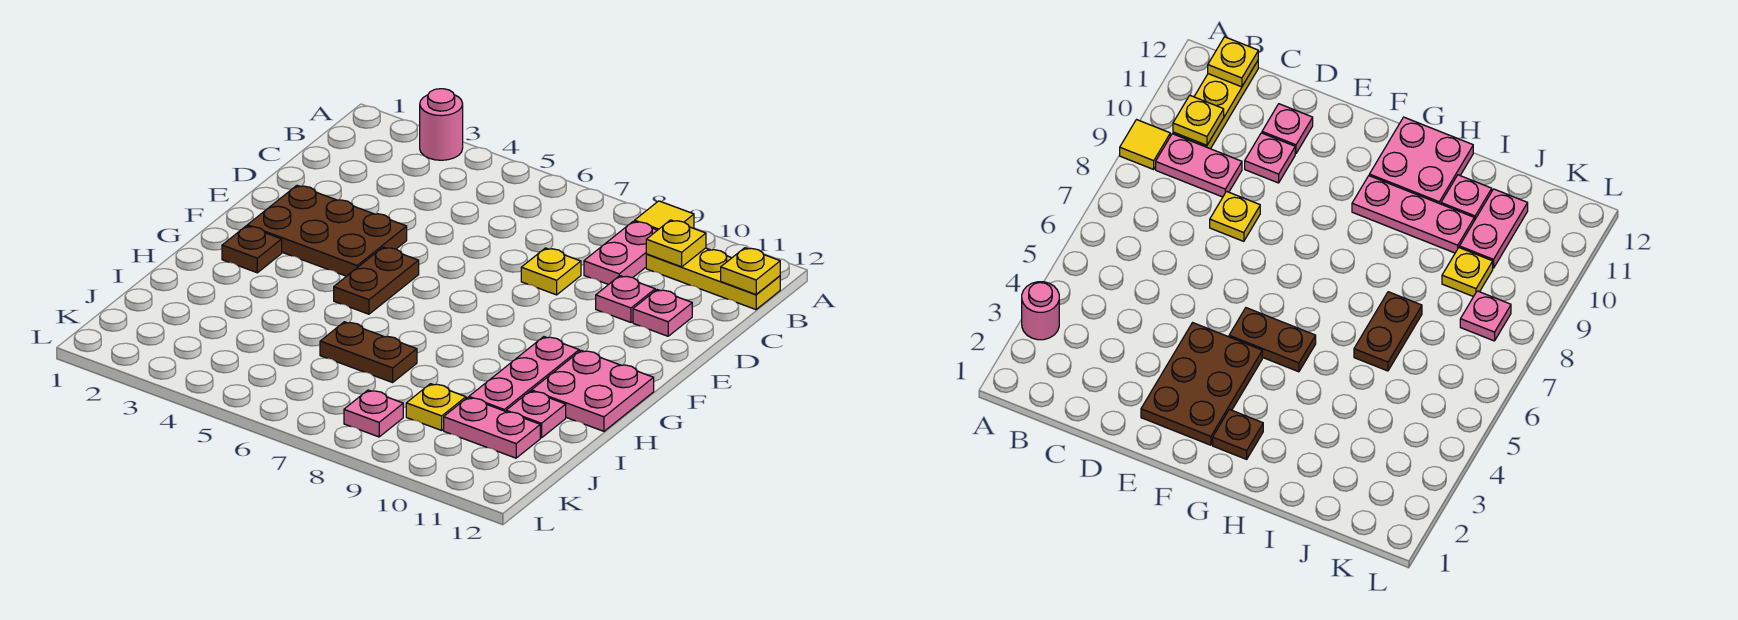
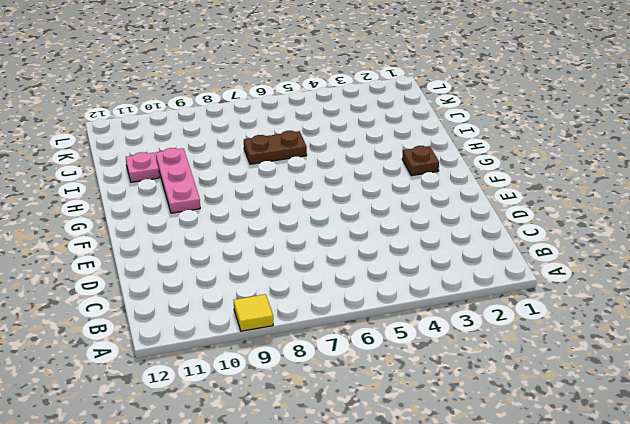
none -> pink 1x1 round brick [420,89,463,160]
none -> pink 1x2 plate [584,221,657,285]
none -> yellow 1x3 plate [646,248,780,310]

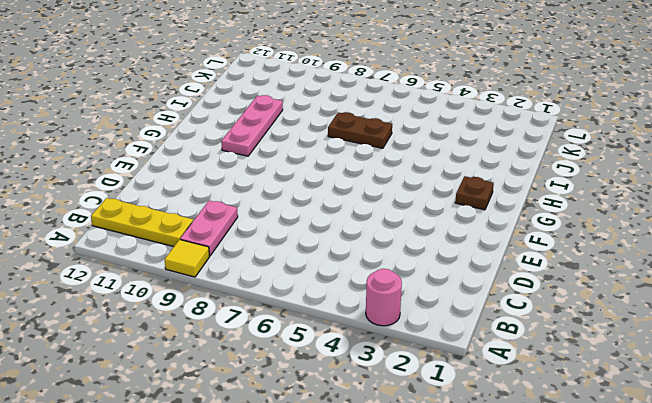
none -> yellow 1x1 plate [521,248,581,295]
none -> pink 1x1 plate [596,276,655,322]
none -> pink 1x1 plate [633,290,692,336]

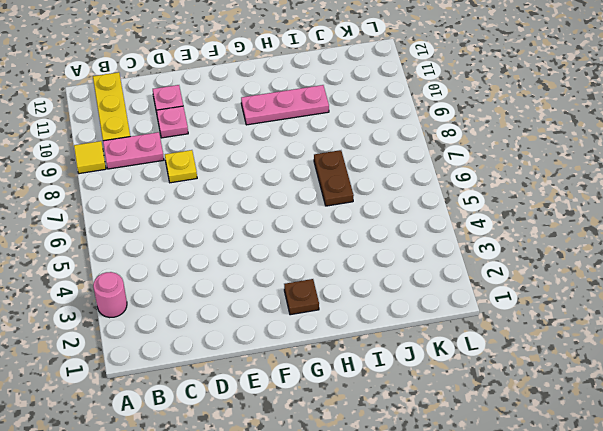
none -> brown 2x3 plate [247,185,407,276]
none -> brown 1x2 plate [334,247,419,314]
none -> pink 2x2 plate [531,350,654,431]

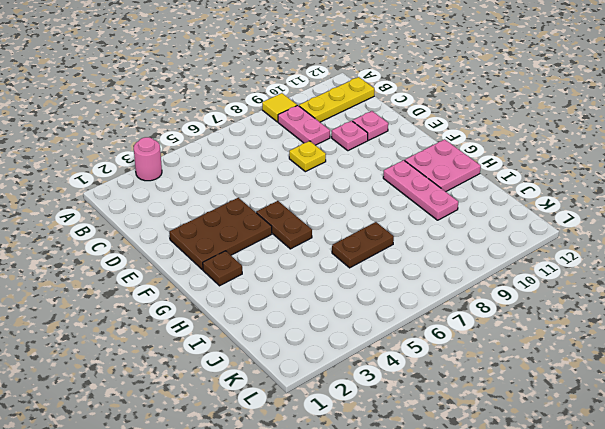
none -> pink 1x1 plate [506,391,566,438]
none -> yellow 1x1 plate [406,384,466,430]
none -> pink 1x2 plate [444,398,540,458]

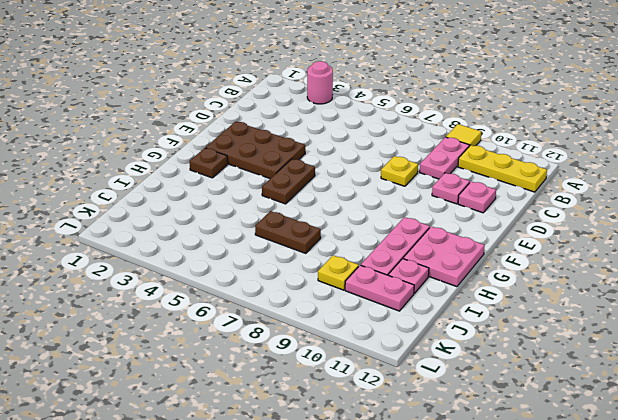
none -> pink 1x1 plate [344,390,403,437]
none -> yellow 1x1 plate [646,220,706,267]
none -> yellow 1x1 plate [721,248,780,294]

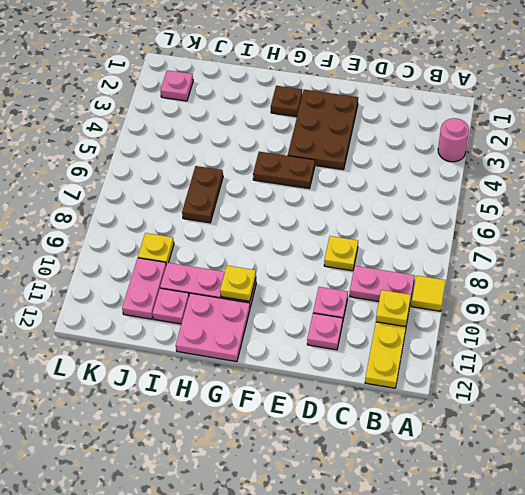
yellow 1x1 plate [220,266,256,301] -> yellow 1x1 plate moved to [721,248,780,294]
pink 1x1 plate [160,70,193,101] -> pink 1x1 plate moved to [344,390,403,437]

